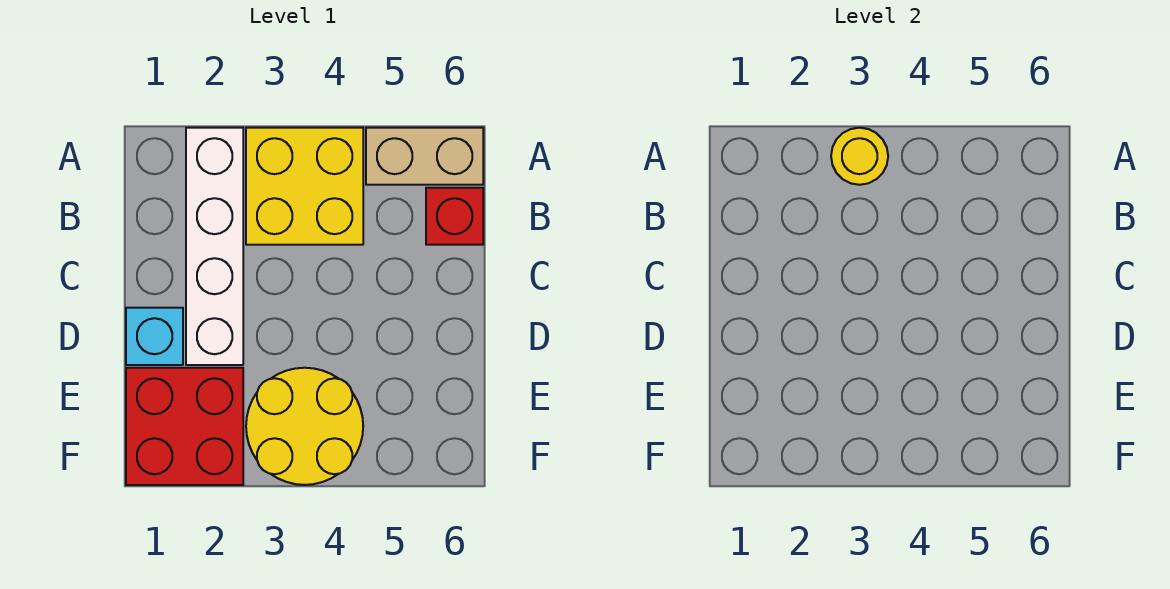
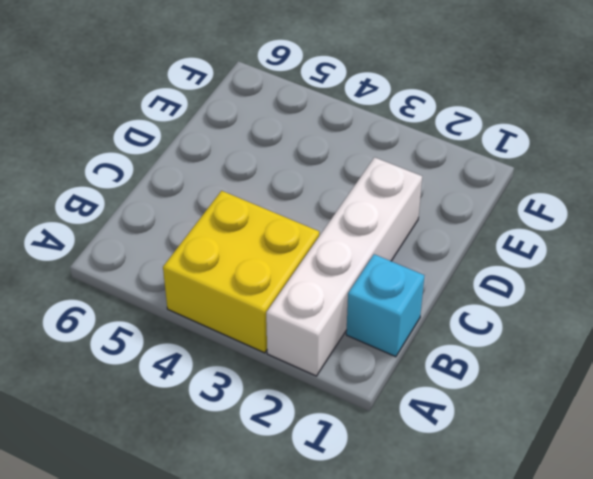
cyan 1x1 brick [346,254,424,357] -> cyan 1x1 brick moved to [126,308,183,365]
none -> tan 1x2 brick [366,128,483,185]
none -> red 1x1 brick [426,188,483,245]

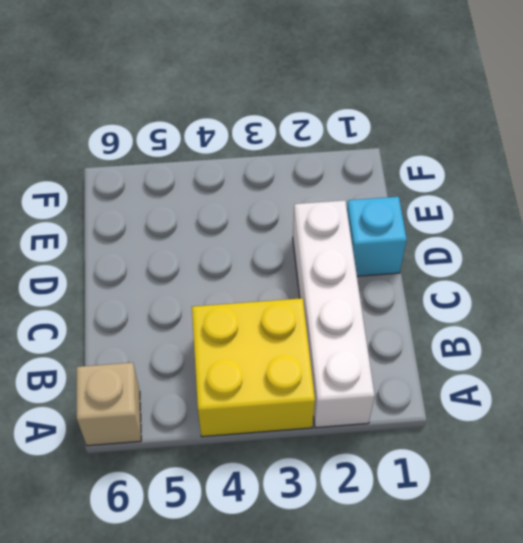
tan 1x1 brick [77,363,141,446] -> tan 1x2 brick [366,128,483,185]
none -> red 1x1 brick [426,188,483,245]
none -> red 2x2 brick [126,368,243,485]

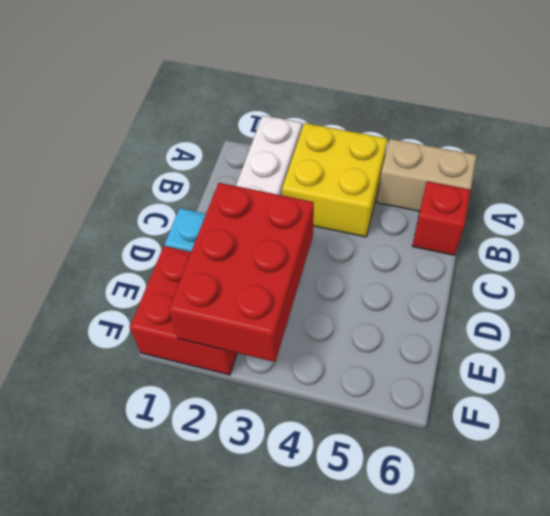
red 2x3 brick [169,183,314,362] -> none
none -> yellow 2x2 round brick [246,368,363,485]
none -> yellow 1x1 round brick [831,128,888,185]

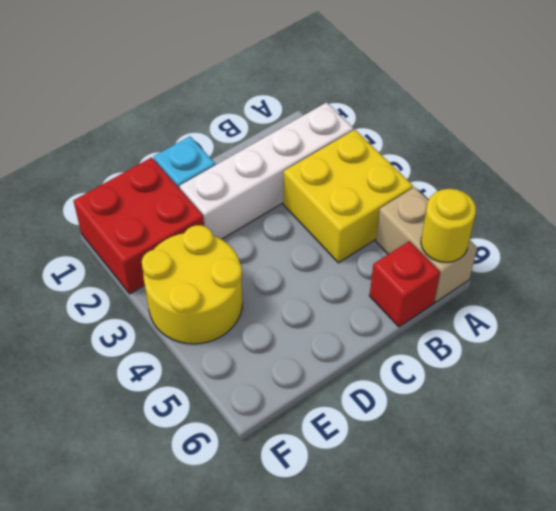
yellow 1x1 round brick [421,189,476,262] -> yellow 1x1 round brick moved to [831,128,888,185]

